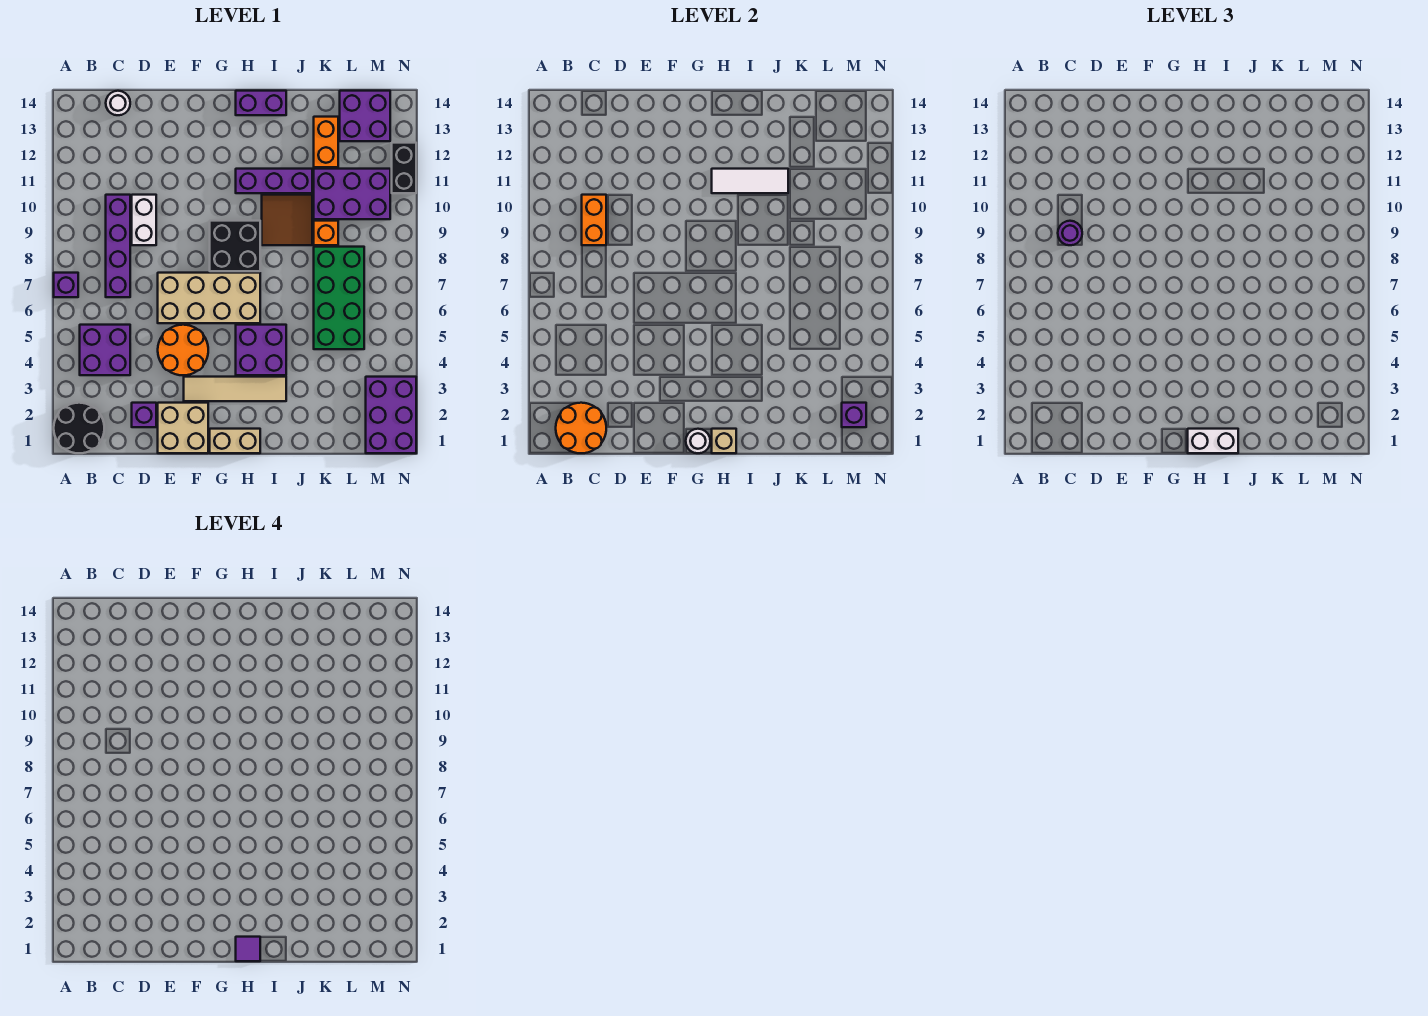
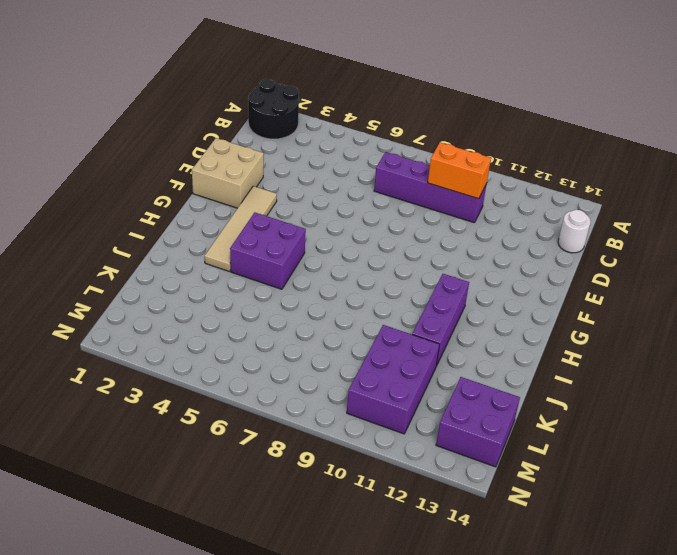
none -> purple 1x1 brick [54,273,78,297]
none -> purple 2x2 brick [80,325,130,375]
none -> purple 1x1 brick [132,403,156,427]
none -> white 1x2 brick [132,195,156,245]

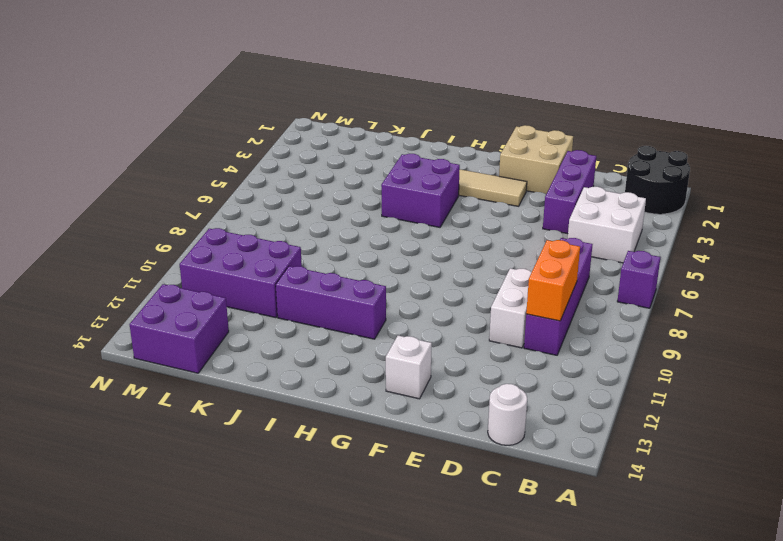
white 2x2 brick [568,187,646,263] -> purple 2x2 brick [80,325,130,375]
purple 1x3 brick [543,150,596,234] -> purple 1x1 brick [132,403,156,427]
white 1x1 brick [386,336,432,399] -> none
none -> orange 2x2 round brick [158,325,208,375]
none -> tan 2x4 brick [158,273,260,323]
none -> tan 1x2 brick [210,429,260,453]
none -> black 2x2 brick [210,221,260,271]

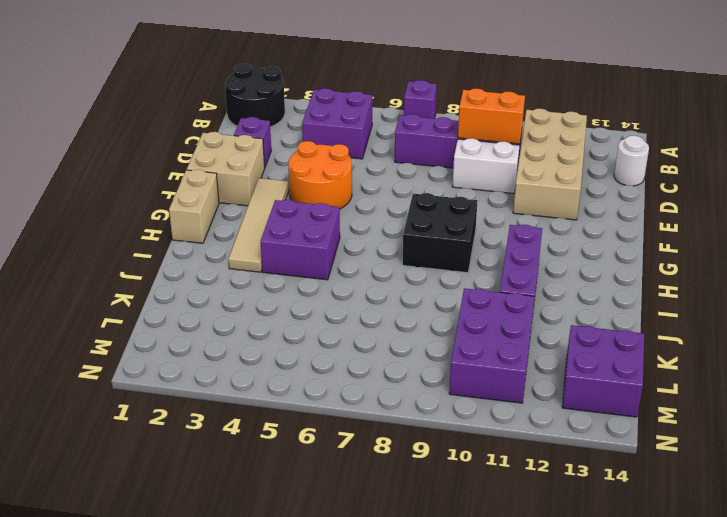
tan 2x4 brick [513,109,587,220] -> tan 2x4 brick moved to [158,273,260,323]
none -> purple 1x2 brick [236,91,286,115]
none -> brown 2x2 tile [262,195,312,245]
none -> green 2x4 brick [314,247,364,349]
none -> orange 1x1 brick [314,221,338,245]

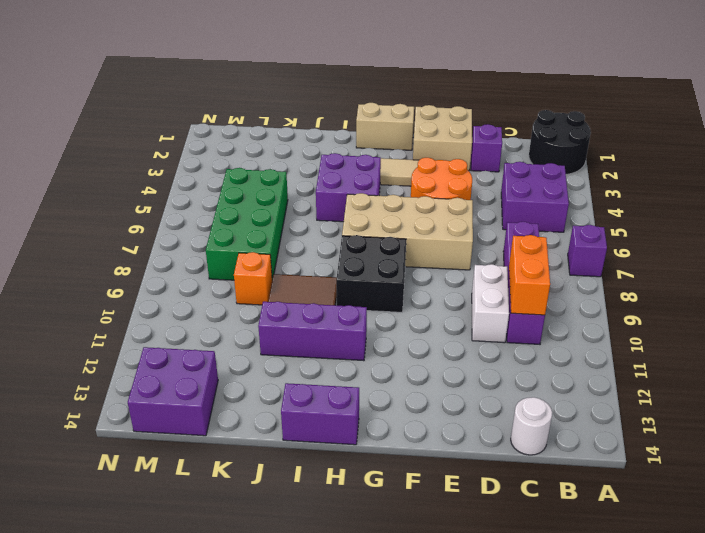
none -> purple 2x3 brick [314,169,390,219]
none -> orange 1x2 brick [314,117,338,167]
none -> purple 2x3 brick [366,377,416,453]
none -> black 1x2 brick [392,143,416,193]

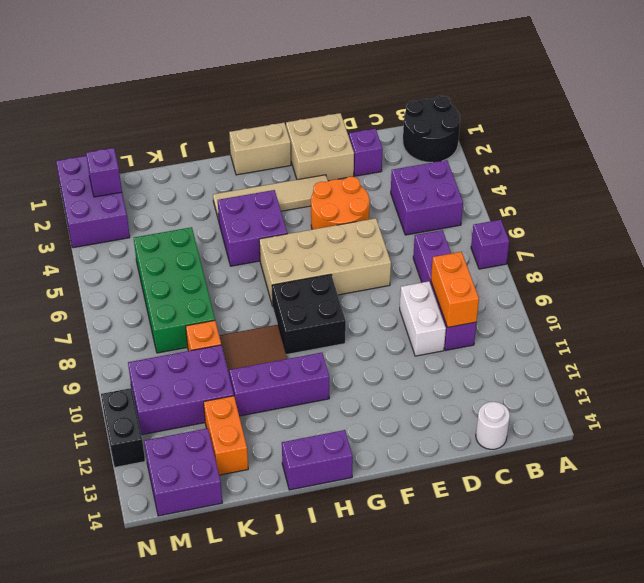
none -> orange 2x2 round brick [556,403,606,453]
none -> white 1x1 round brick [686,429,710,453]
none -> tan 1x1 brick [712,429,736,453]
none -> white 1x3 tile [712,169,788,193]

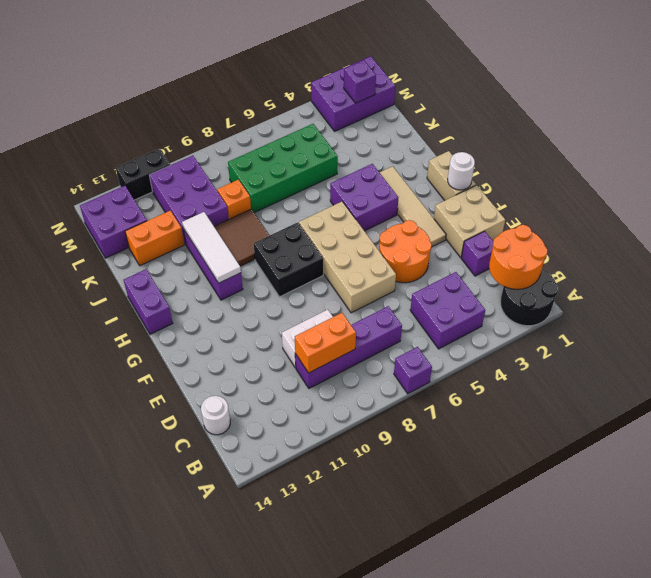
none -> tan 1x1 brick [712,429,736,453]
none -> purple 1x1 round brick [1058,221,1082,245]
none -> white 1x2 brick [1188,429,1238,453]
none -> purple 1x1 tile [236,937,260,961]

